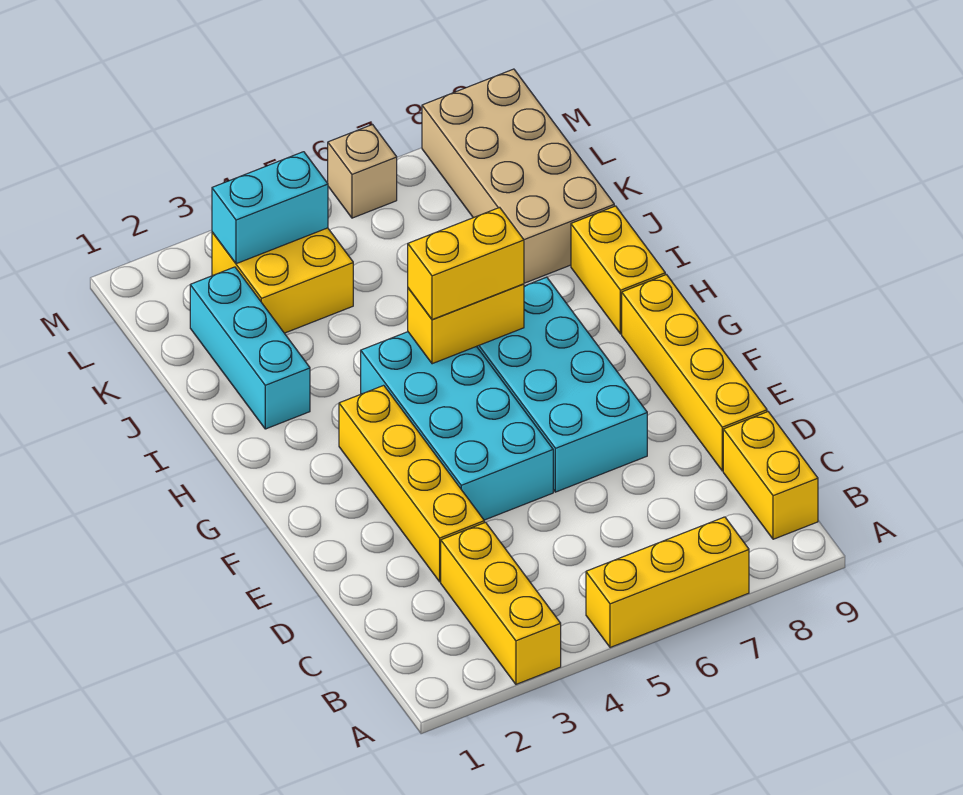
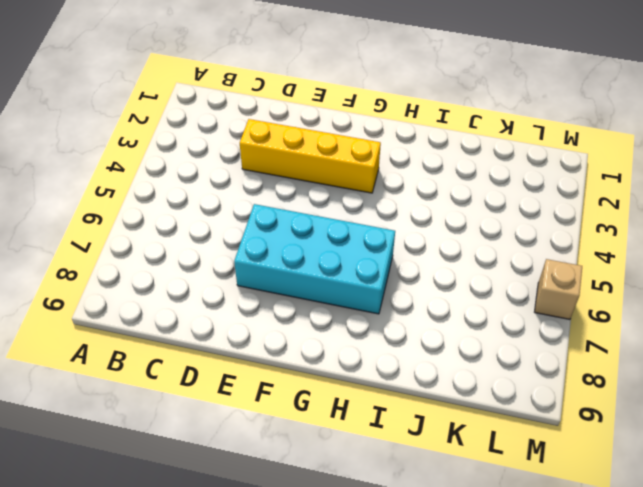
none -> yellow 1x3 brick [441,522,561,684]
none -> yellow 1x3 brick [586,517,749,648]
none -> yellow 1x2 brick [723,412,818,539]

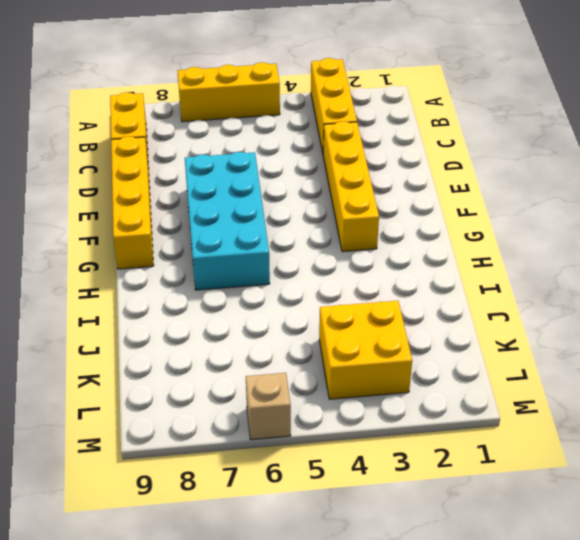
none -> cyan 2x4 brick [361,332,553,520]
none -> yellow 1x2 brick [571,206,665,334]
none -> cyan 1x3 brick [190,267,310,429]

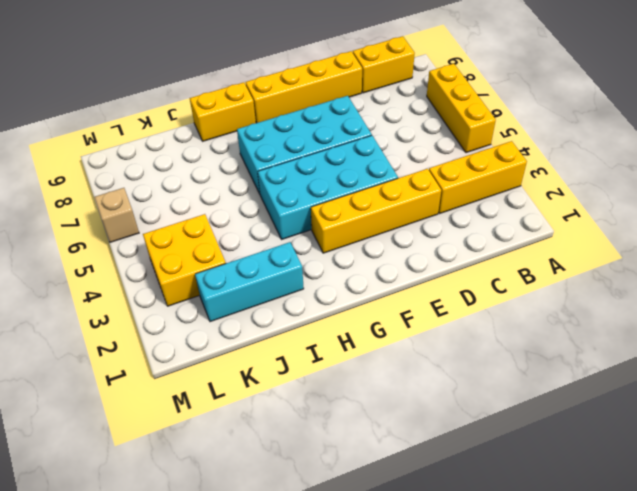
none -> tan 2x4 brick [422,69,614,283]
none -> yellow 1x2 brick [408,284,524,364]
none -> cyan 1x2 brick [212,152,328,264]

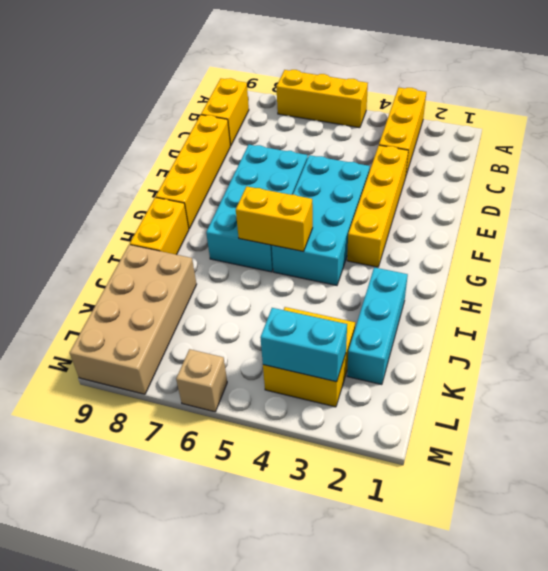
none -> yellow 1x2 brick [408,207,524,320]

